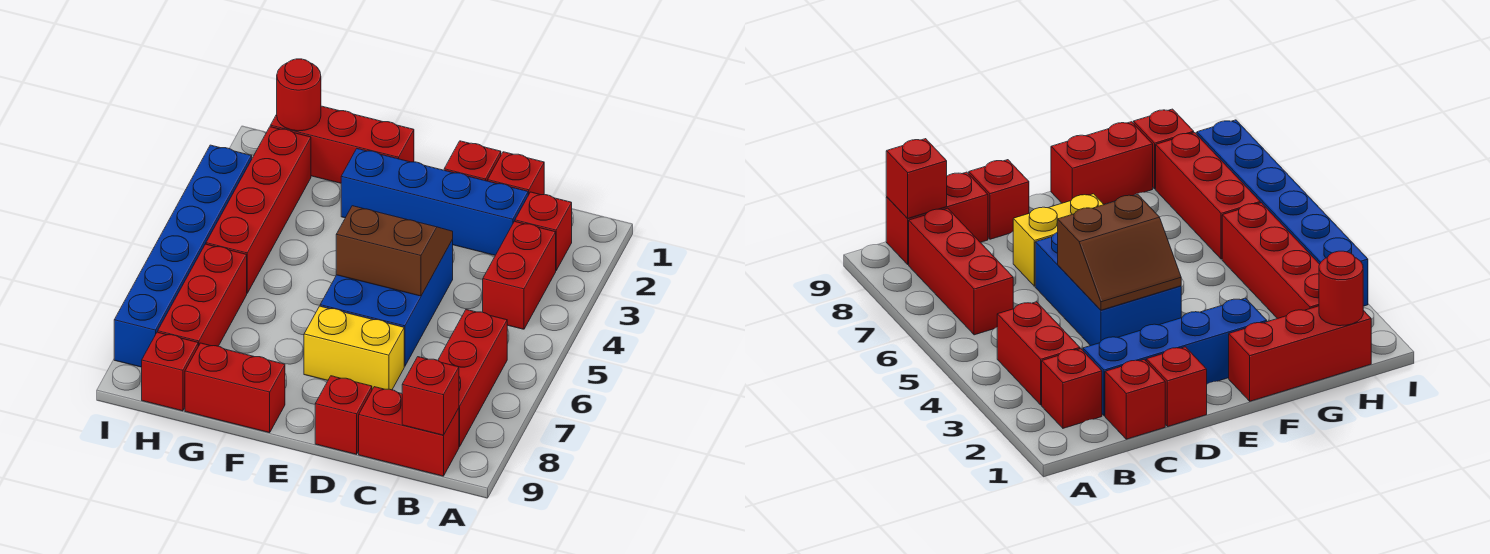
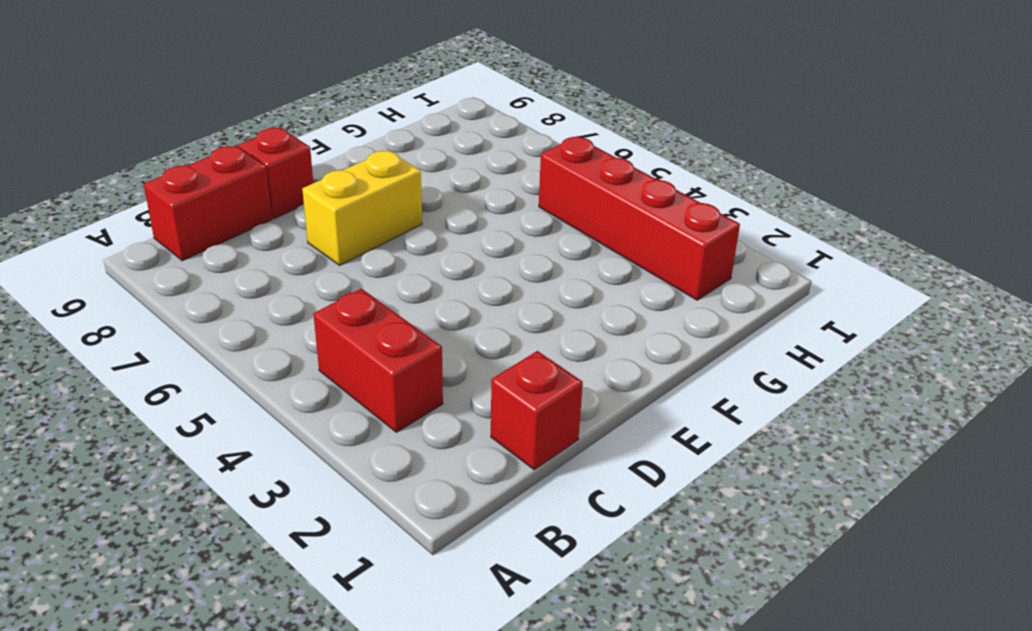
none -> red 1x1 brick [515,192,572,270]
none -> red 1x3 brick [438,310,507,447]
none -> blue 1x4 brick [341,149,528,255]

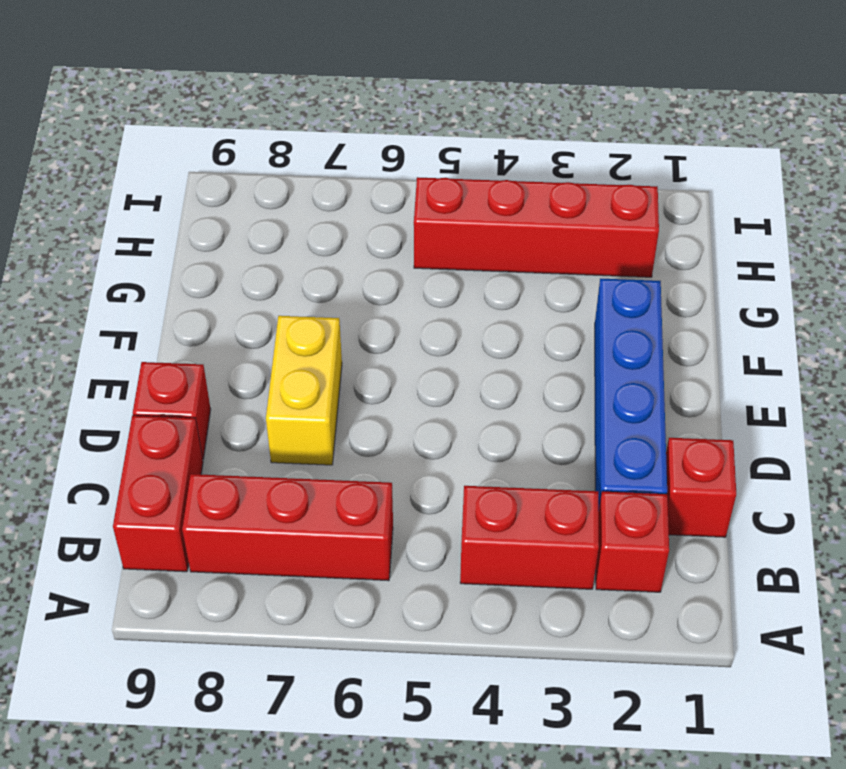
none -> red 1x1 brick [444,141,501,181]
none -> blue 2x3 brick [320,240,453,366]
none -> red 1x3 brick [270,106,414,183]

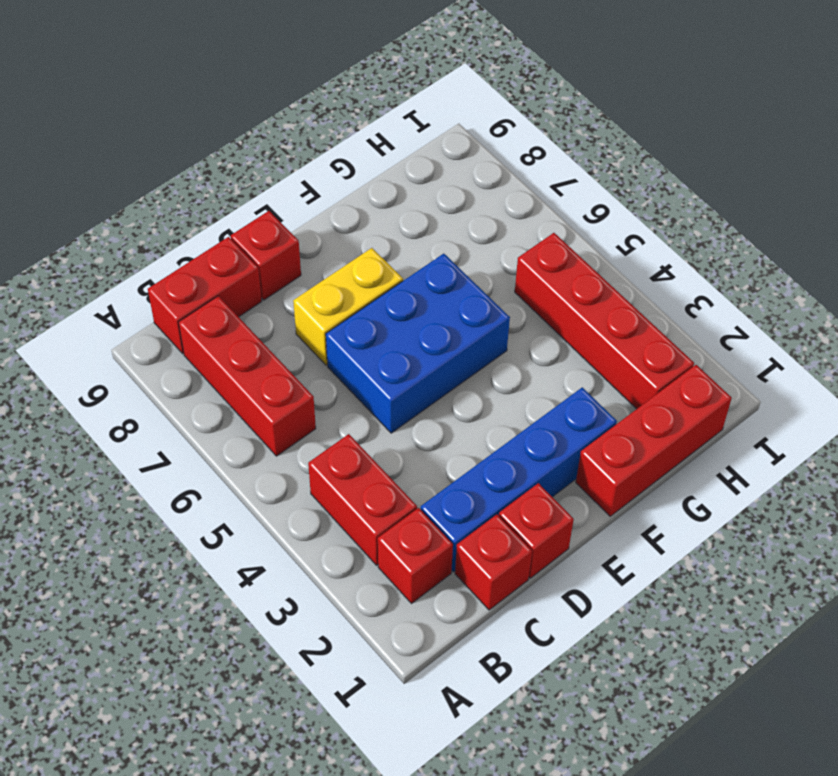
blue 2x3 brick [326,254,510,433] -> blue 2x3 brick turned to [320,240,453,366]
none -> red 1x2 brick [185,343,285,433]
none -> red 1x3 brick [158,244,247,346]
none -> red 1x1 brick [142,332,198,411]

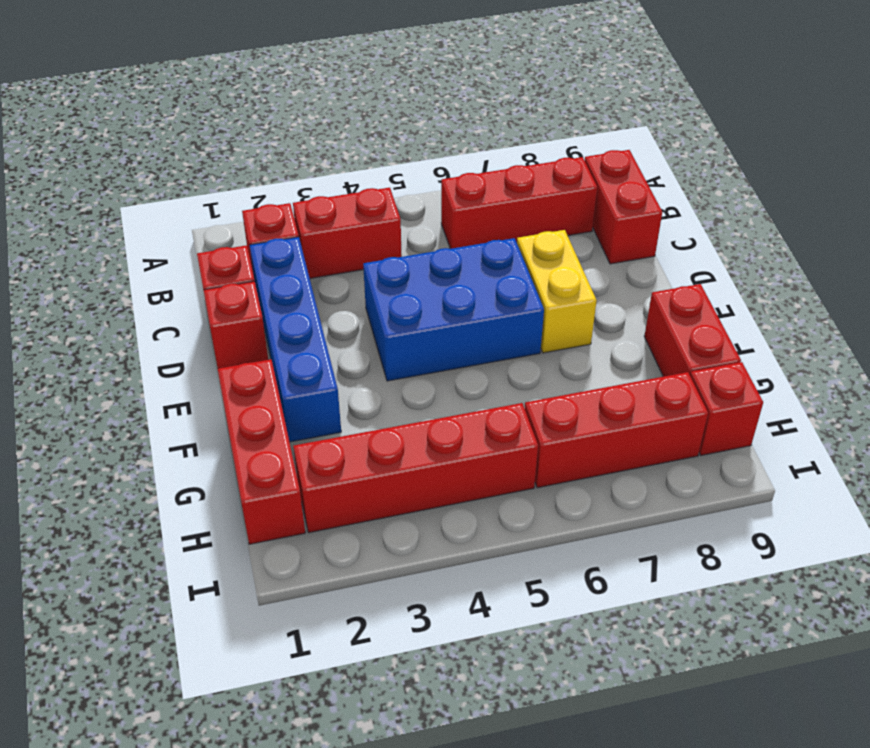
none -> red 1x1 brick [315,376,372,454]
none -> blue 1x6 brick [114,145,252,367]
none -> red 1x1 brick [402,357,459,435]

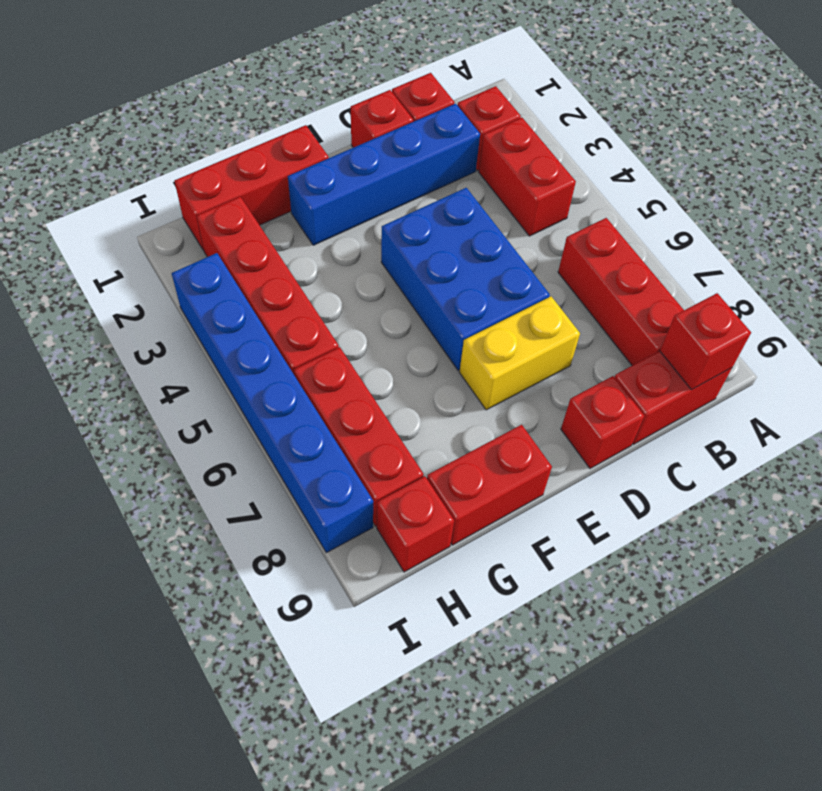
none -> brown 2x2 slope [336,206,453,296]
none -> red 1x1 round brick [277,59,321,131]

